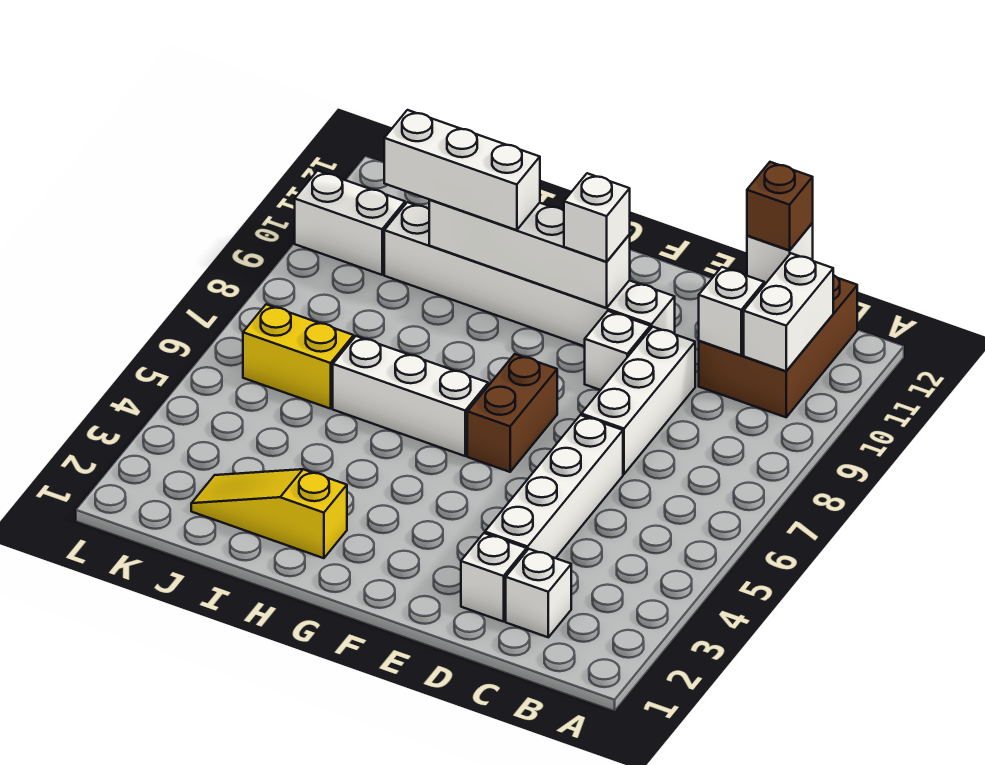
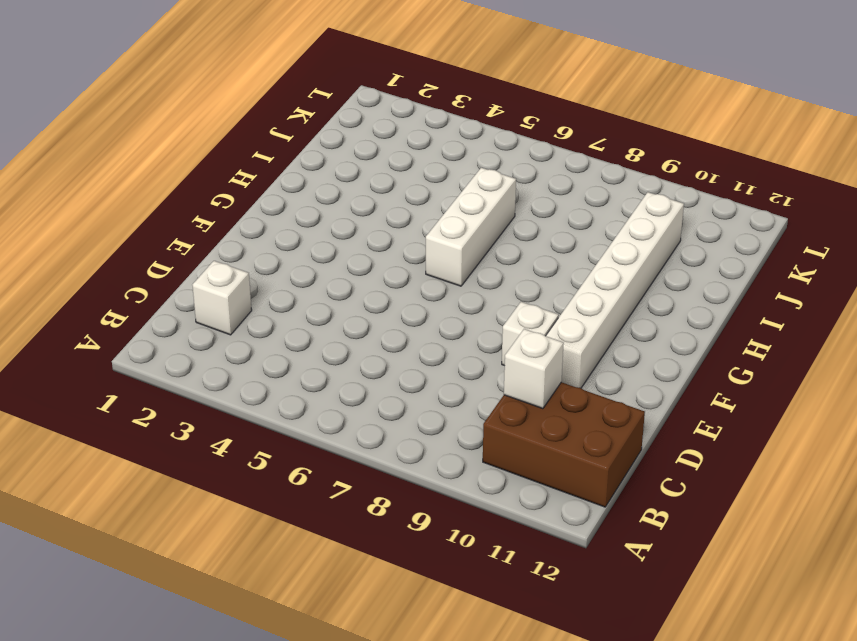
none -> white 1x1 brick [461,533,527,622]
none -> white 1x4 brick [485,415,623,558]
none -> white 1x3 brick [581,327,695,474]

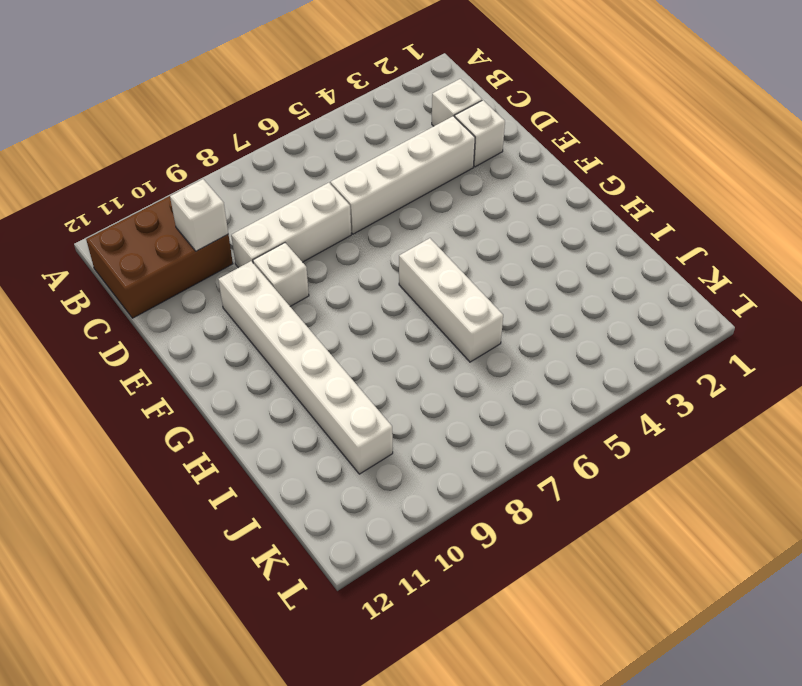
none -> brown 1x2 brick [467,354,557,472]
none -> yellow 1x3 slope [191,469,347,558]
none -> yellow 1x2 brick [243,304,354,409]

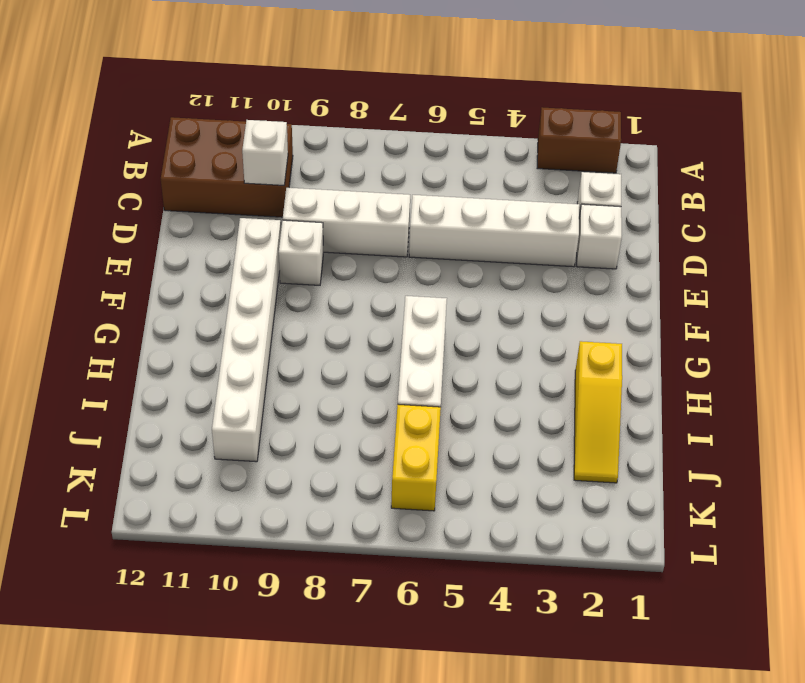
brown 1x2 brick [537,107,621,173] -> brown 1x2 brick moved to [467,354,557,472]
none -> white 1x2 brick [295,171,405,275]
none -> white 1x2 brick [744,253,833,371]
none -> white 1x1 brick [747,223,813,285]

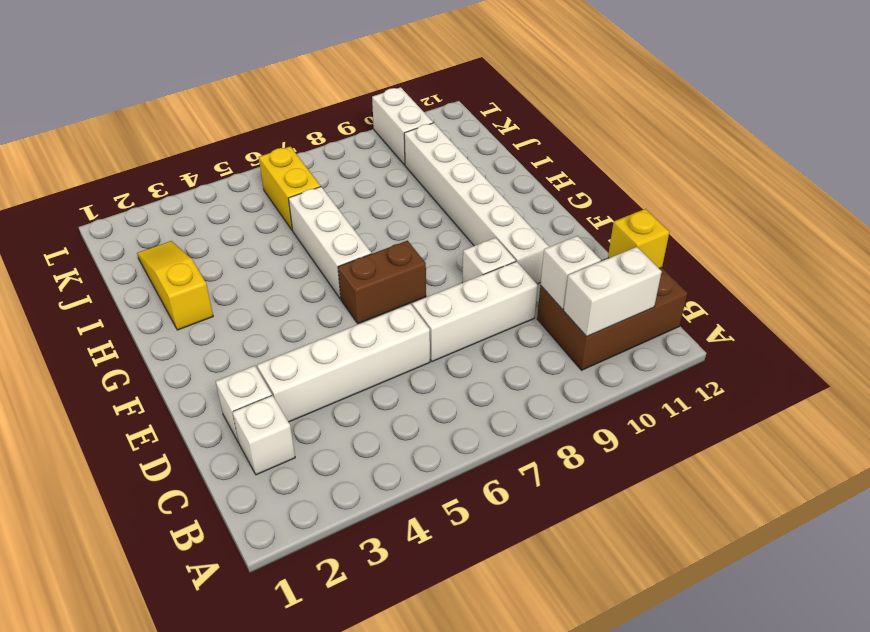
yellow 1x1 brick [608,209,669,269] -> white 1x1 brick [747,223,813,285]
none -> white 1x4 brick [429,200,630,308]
none -> brown 1x1 brick [747,162,813,250]
none -> white 1x1 brick [564,173,630,262]

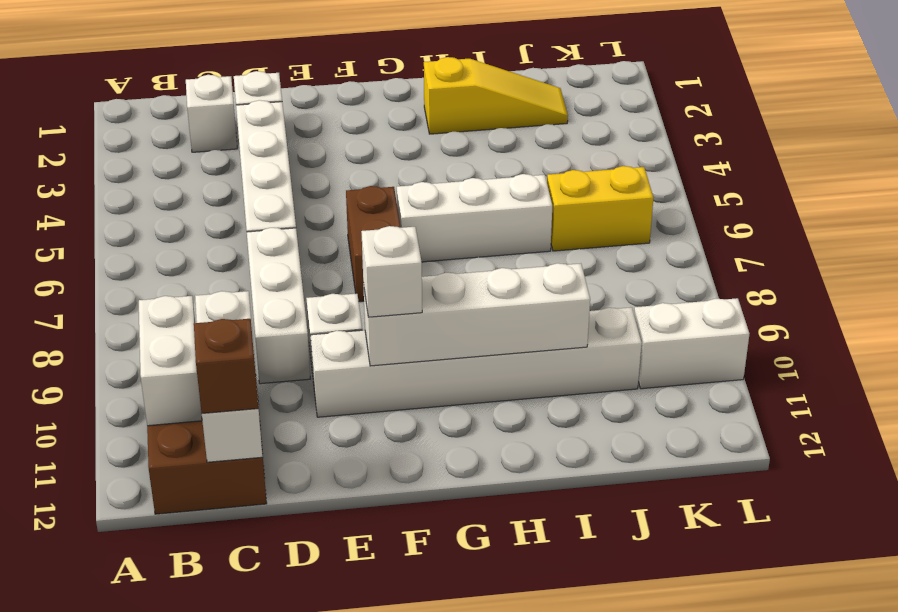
none -> white 1x3 brick [384,110,540,230]

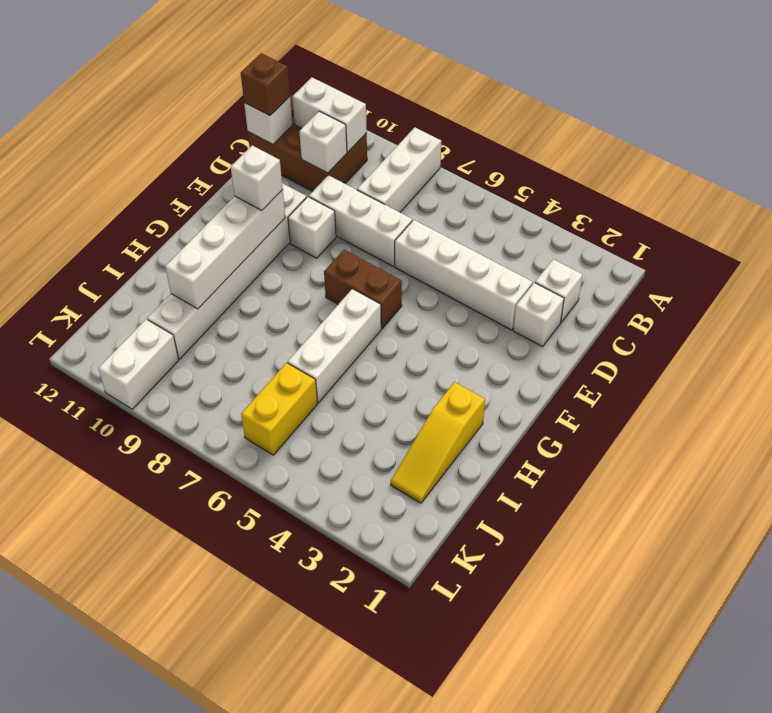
white 1x3 brick [357,127,441,212] -> white 1x3 brick moved to [384,110,540,230]

